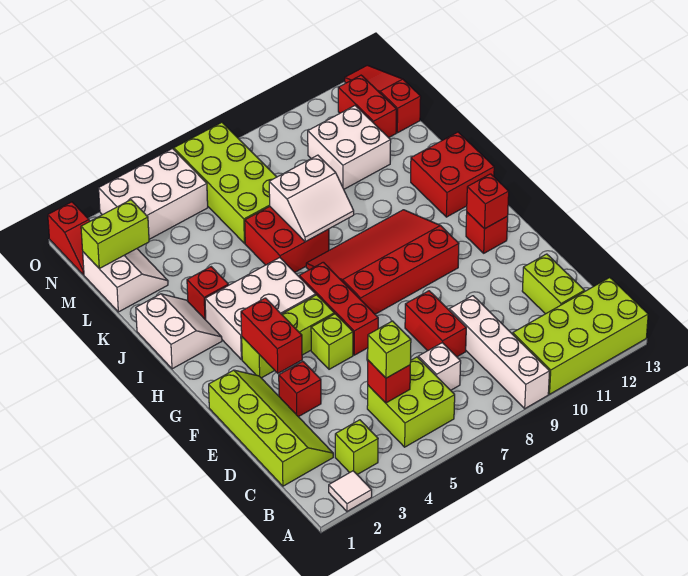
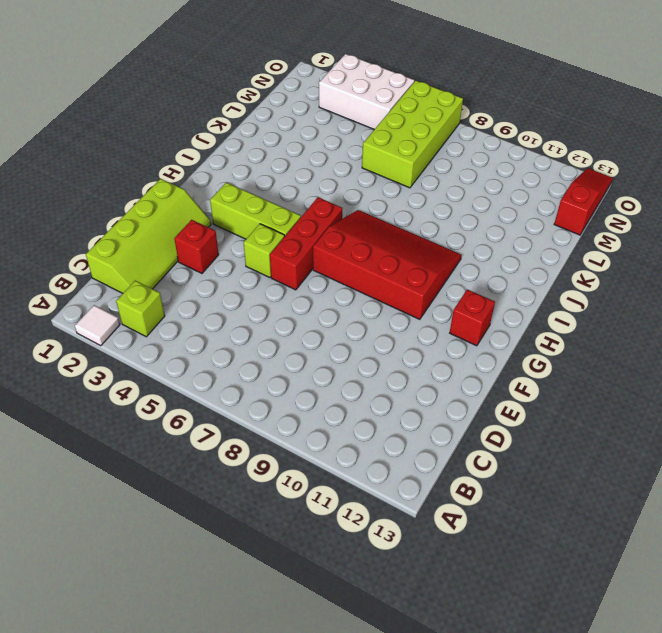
none -> white 1x4 brick [449,296,550,409]
none -> lime 2x4 brick [513,278,648,394]
none -> lime 2x2 brick [367,357,455,447]
none -> white 1x1 brick [418,343,461,390]

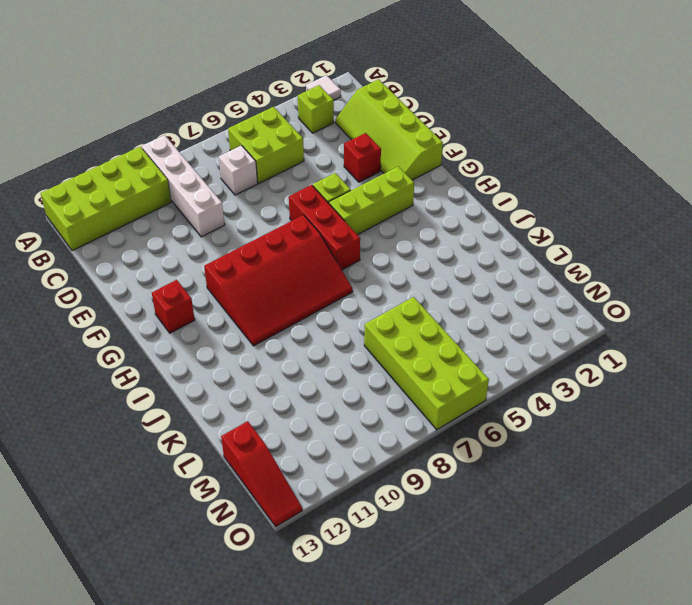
none -> lime 1x2 brick [522,254,585,314]
none -> red 1x2 brick [405,291,466,357]
none -> white 2x3 brick [205,258,316,360]
none -> white 2x2 slope [136,294,222,369]

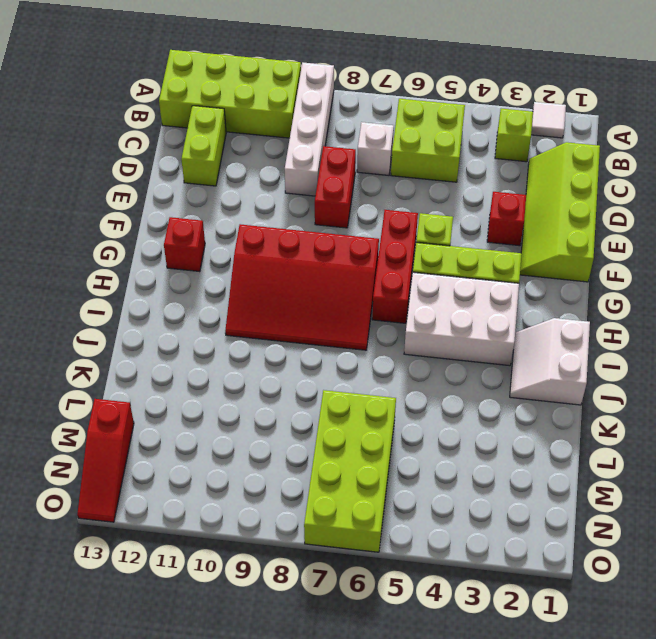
none -> red 2x2 brick [411,132,494,217]
none -> red 1x1 brick [187,267,228,320]
none -> red 2x2 brick [245,207,329,272]
none -> white 2x2 slope [83,249,168,312]

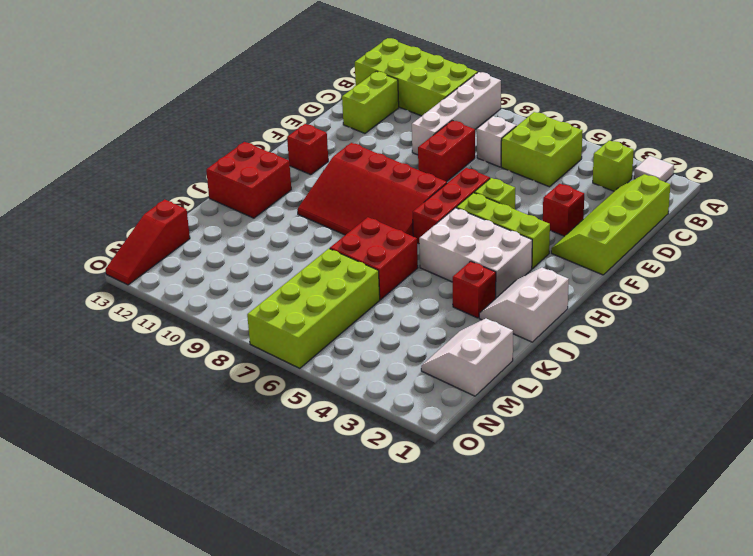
none -> white 2x2 brick [308,106,391,189]
none -> red 1x2 brick [338,75,397,138]
none -> red 1x2 slope [48,202,90,275]
none -> white 2x3 brick [99,149,208,239]

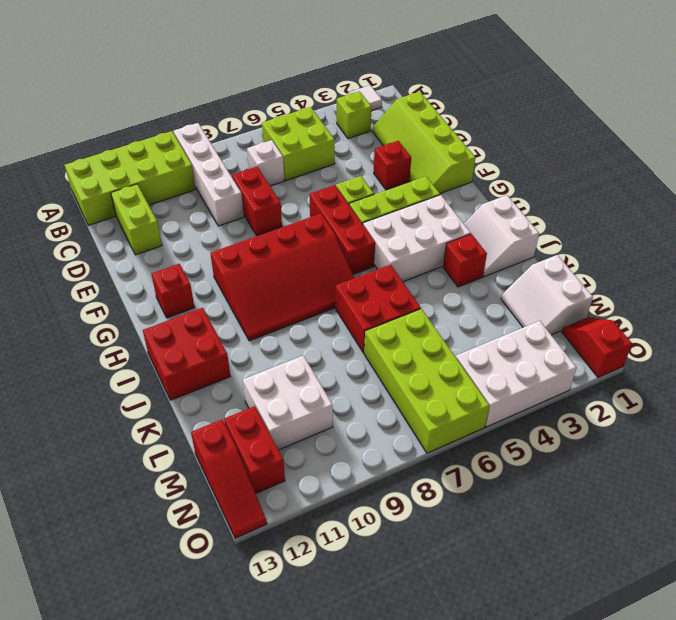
none -> red 1x1 brick [368,360,410,403]
none -> red 1x2 brick [241,298,302,373]
none -> red 1x1 brick [467,174,509,229]
none -> white 2x2 slope [269,155,354,242]

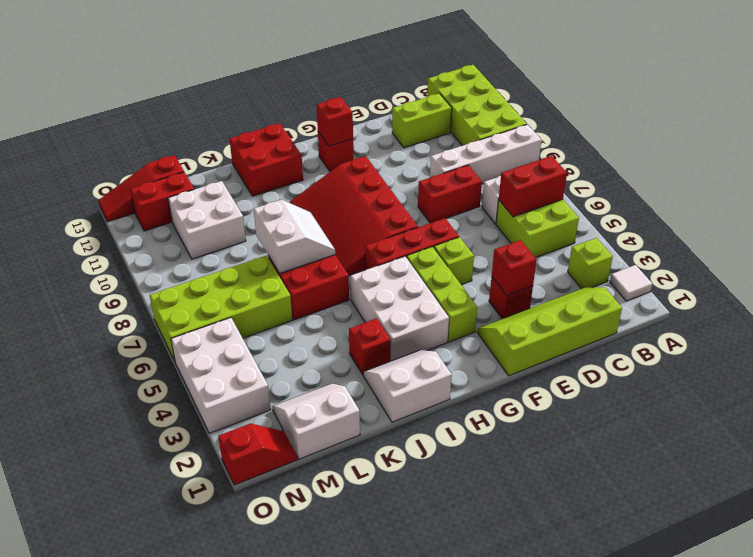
red 1x2 brick [499,156,567,217] -> red 1x2 brick moved to [241,298,302,373]
red 1x1 brick [492,240,537,296] -> red 1x1 brick moved to [368,360,410,403]
none -> lime 1x2 brick [81,200,149,269]
none -> lime 1x1 brick [368,321,411,378]

